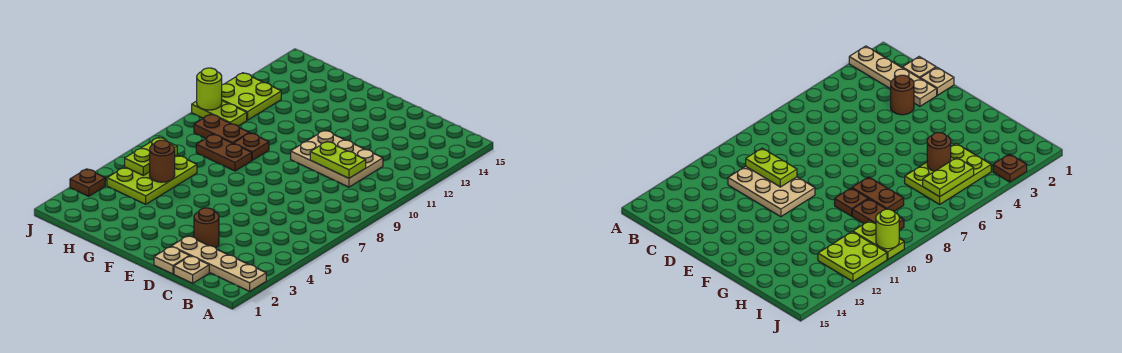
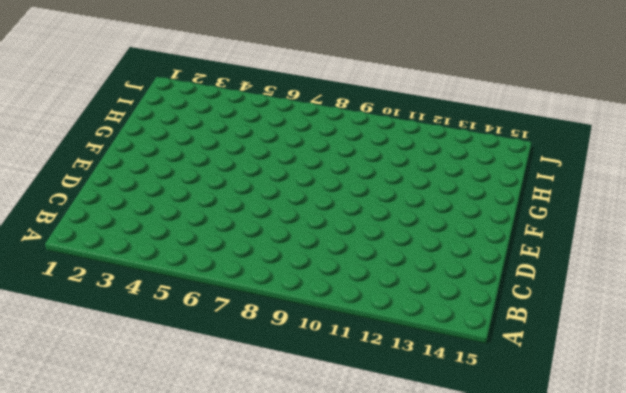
none -> tan 1x4 plate [171,236,266,291]
none -> tan 1x1 plate [174,256,209,283]
none -> tan 2x3 plate [291,130,383,187]

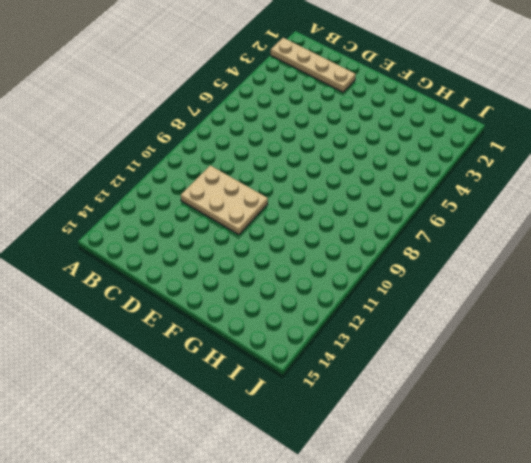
none -> tan 1x1 plate [174,256,209,283]
none -> tan 1x1 plate [154,247,189,274]
none -> brown 1x1 round brick [194,208,219,248]

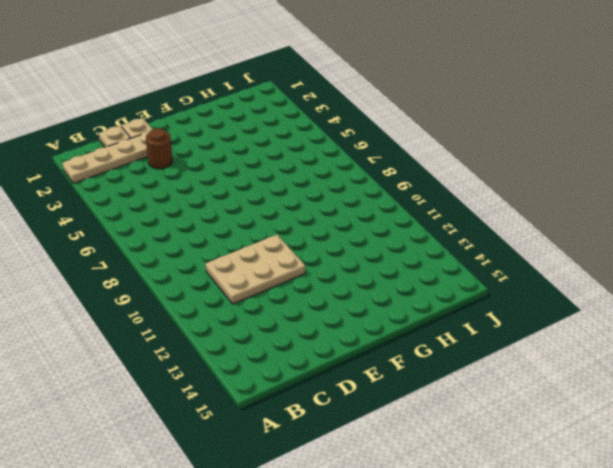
none -> brown 1x2 plate [196,134,252,171]
none -> brown 1x1 plate [234,133,269,160]
none -> lime 2x3 plate [107,155,197,204]

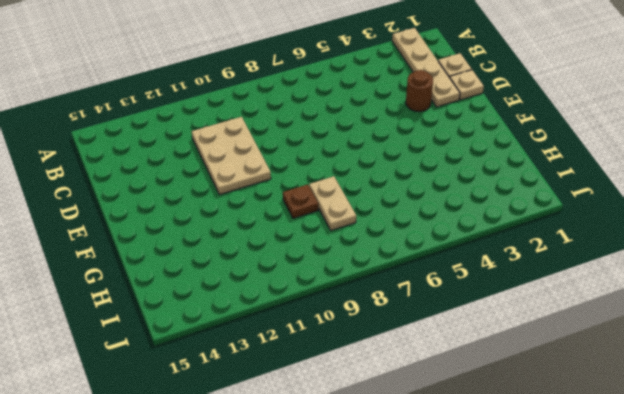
tan 1x2 plate [309,176,356,230] -> brown 1x2 plate [196,134,252,171]
none -> lime 2x3 plate [107,155,197,204]
none -> brown 1x2 plate [194,114,249,144]
none -> lime 1x2 plate [192,101,247,126]

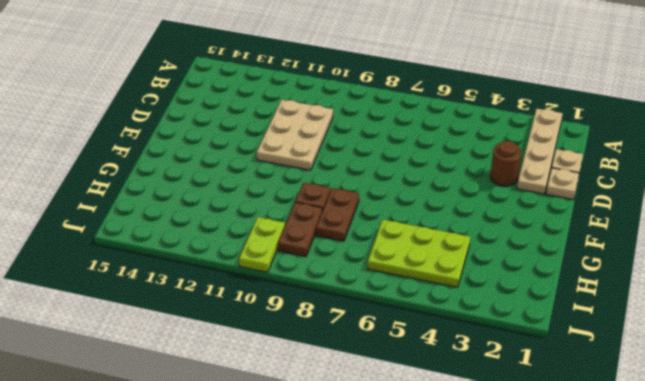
none -> lime 2x2 plate [222,73,281,120]
none -> brown 1x1 plate [70,169,105,196]
none -> lime 1x2 plate [310,142,366,178]

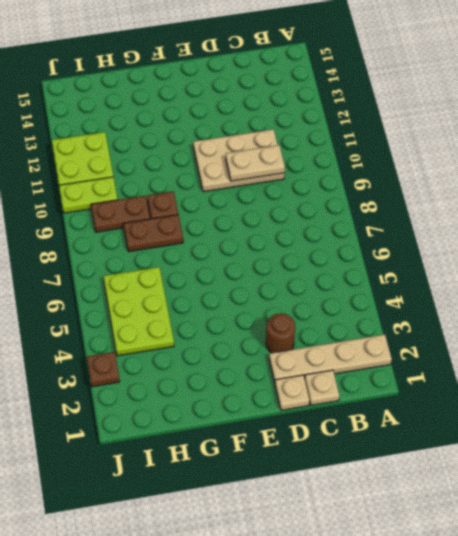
tan 1x2 plate [226,145,285,181] -> lime 1x2 plate [310,142,366,178]
none -> brown 1x1 round brick [150,140,175,182]
none -> lime 1x2 plate [125,137,177,175]
none -> lime 1x1 round brick [197,68,222,110]

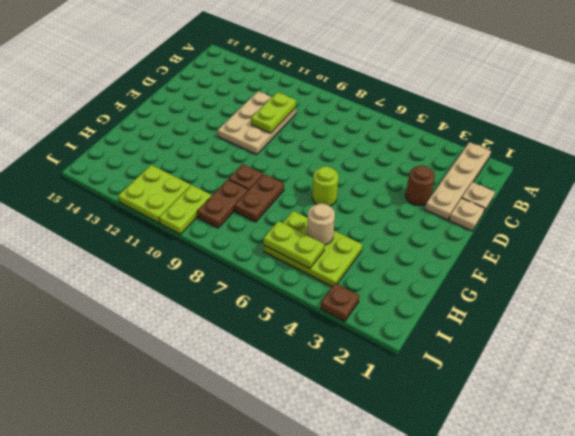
lime 1x1 round brick [312,166,339,206] -> lime 1x1 round brick moved to [197,68,222,110]
tan 1x1 round brick [307,203,335,245] -> brown 1x1 round brick [150,140,175,182]

